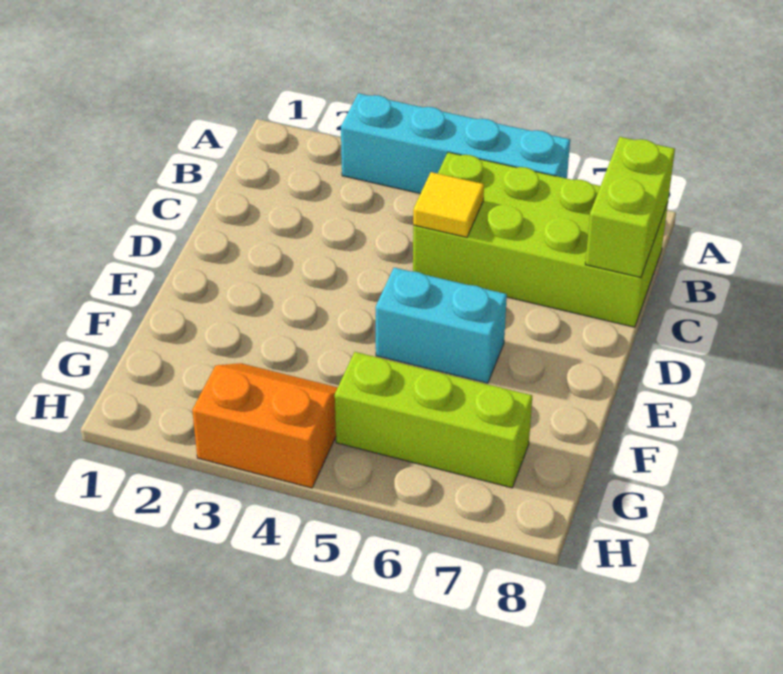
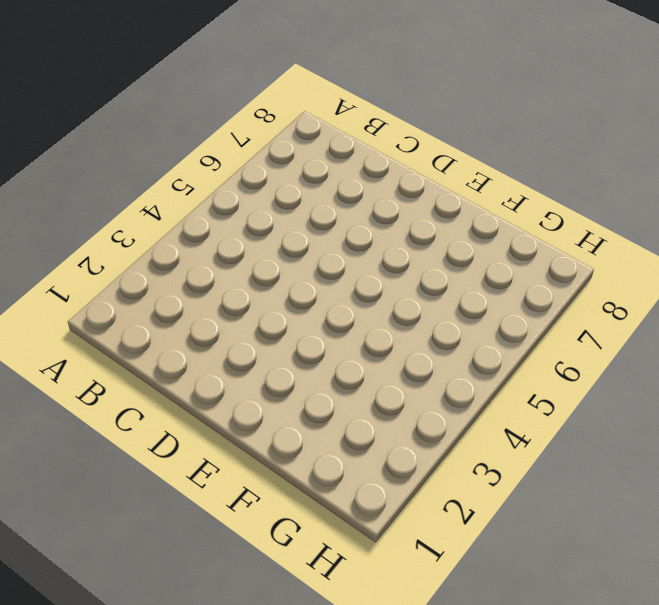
none -> cyan 1x4 brick [341,93,570,194]
none -> lime 2x4 brick [413,152,668,327]

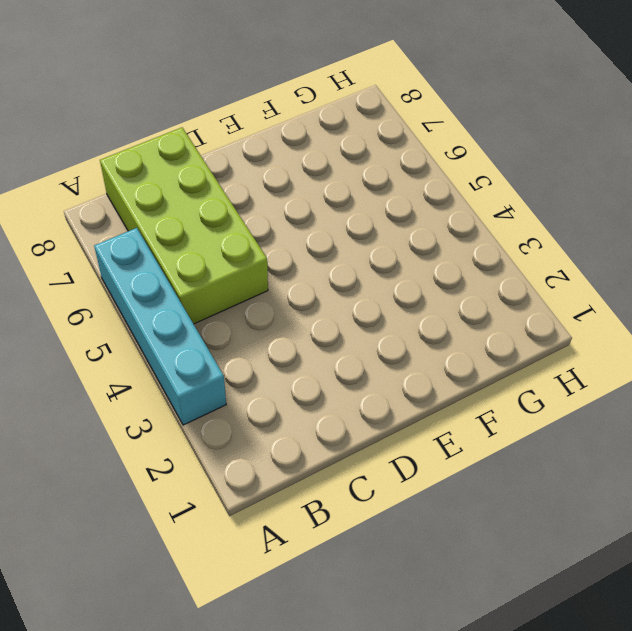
none -> cyan 1x2 brick [375,268,507,383]
none -> orange 2x2 slope [192,363,338,488]

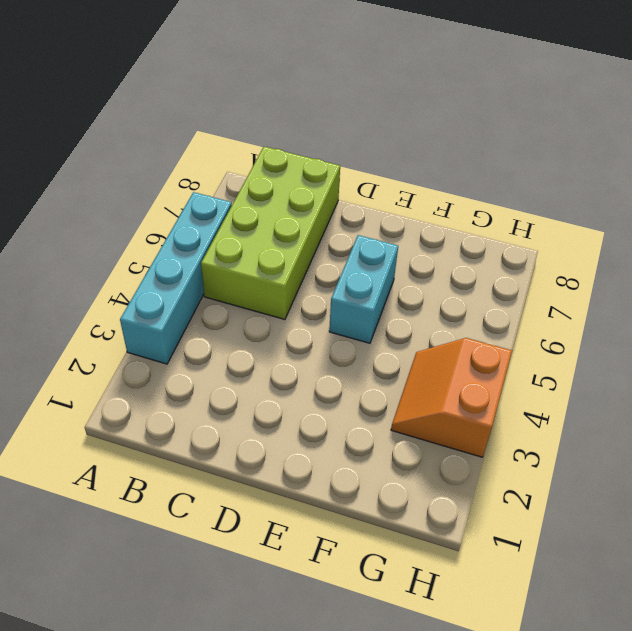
none -> lime 1x3 brick [335,352,532,488]
none -> lime 1x2 brick [585,137,675,278]

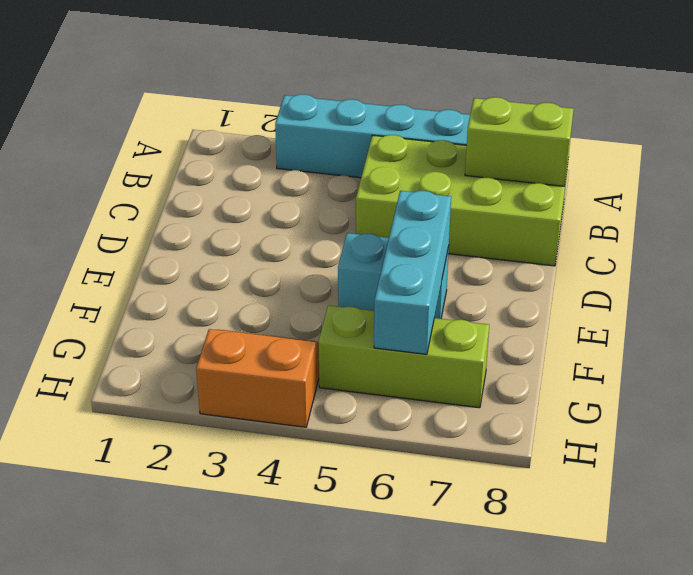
lime 1x2 brick [465,97,573,186] -> lime 1x2 brick turned to [585,137,675,278]
cyan 1x3 brick [374,191,451,354] -> none
none -> yellow 1x1 tile [413,172,484,237]

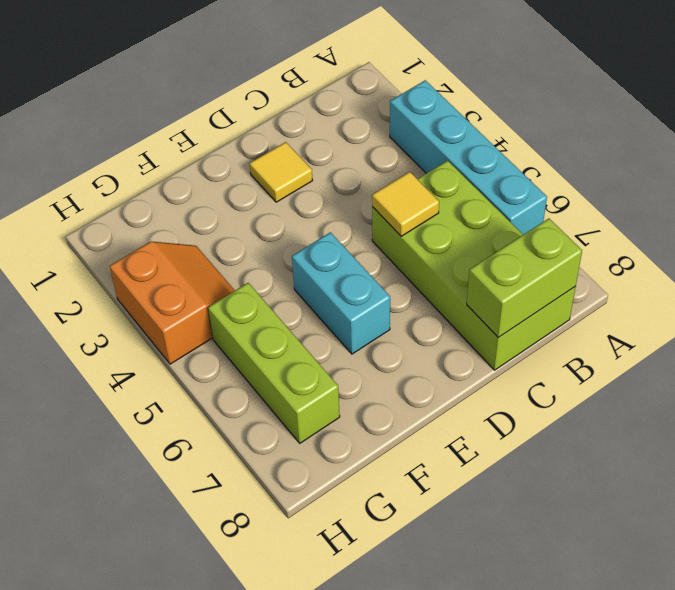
yellow 1x1 tile [249,142,313,202] -> none

